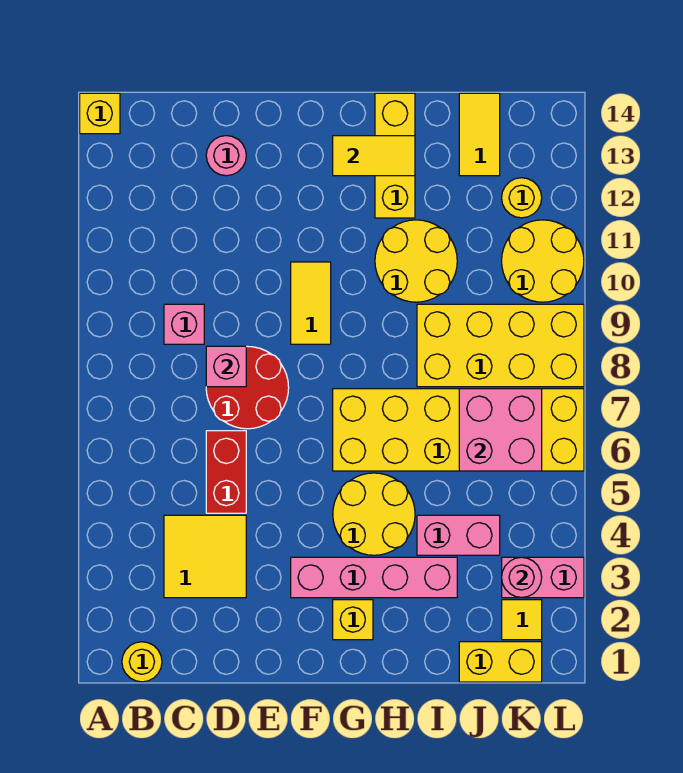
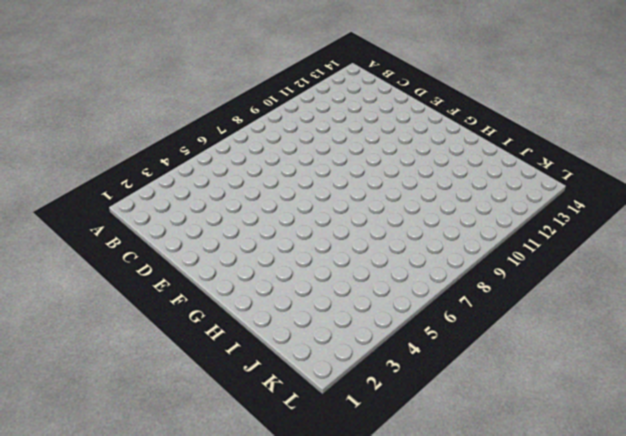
none -> yellow 1x1 brick [80,93,120,134]
none -> yellow 1x1 round brick [122,642,162,682]
none -> yellow 2x2 tile [164,515,246,598]

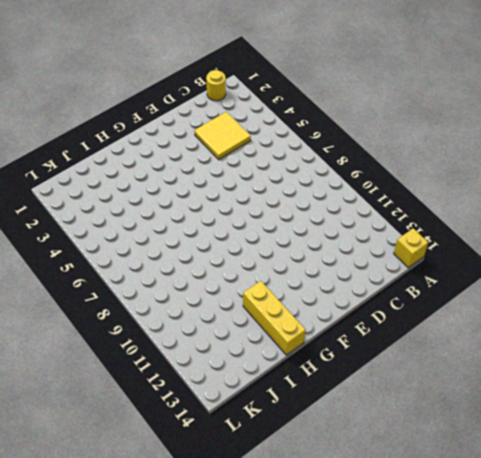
none -> pink 1x1 brick [164,304,204,344]
none -> red 1x2 brick [206,431,246,513]
none -> red 2x2 round brick [206,346,289,429]

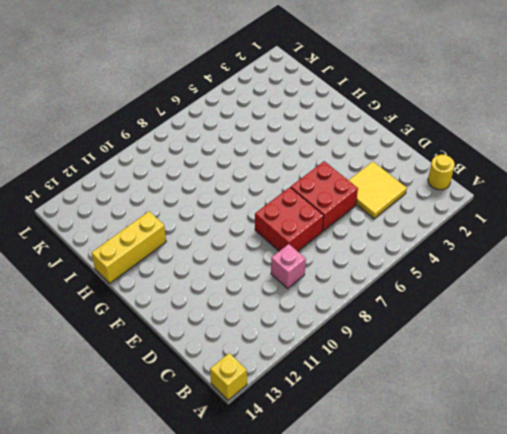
red 2x2 brick [291,161,358,231] -> red 1x2 brick [206,431,246,513]
red 2x2 brick [255,187,324,251] -> red 2x2 round brick [206,346,289,429]
none -> pink 1x1 round brick [206,136,246,176]
none -> pink 1x4 brick [291,557,457,598]
none -> yellow 1x2 tile [291,262,331,344]

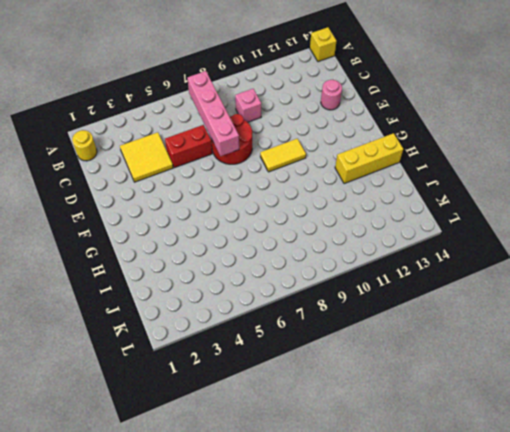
pink 1x4 brick [187,71,239,156] -> pink 1x4 brick moved to [291,557,457,598]
none -> yellow 1x1 brick [333,600,373,640]
none -> yellow 2x2 round brick [333,473,415,555]
none -> yellow 2x6 brick [333,389,584,471]

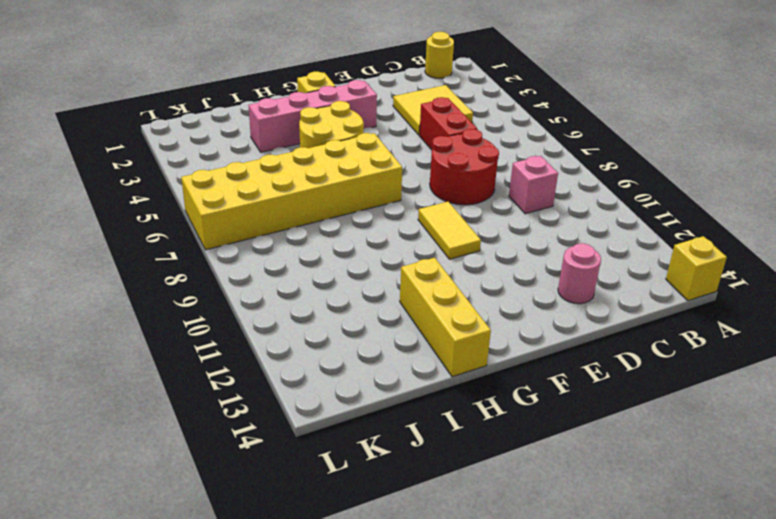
none -> yellow 2x2 round brick [375,220,457,302]
none -> pink 1x2 brick [417,515,500,555]
none -> yellow 2x4 brick [417,304,584,387]

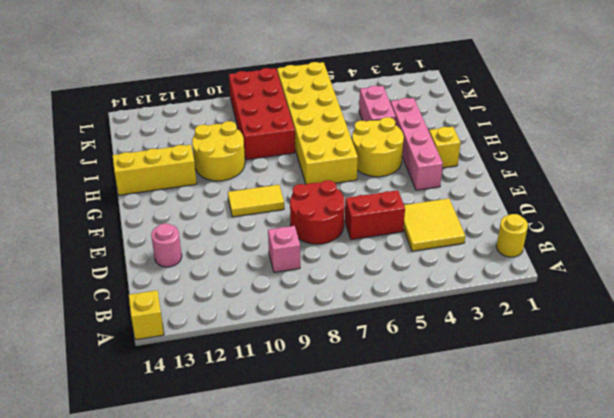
red 2x4 brick [229,68,295,160] -> yellow 2x4 brick [417,304,584,387]
none -> yellow 1x2 brick [459,642,542,682]
none -> yellow 1x2 tile [459,93,500,176]
none -> yellow 1x1 tile [502,600,542,640]

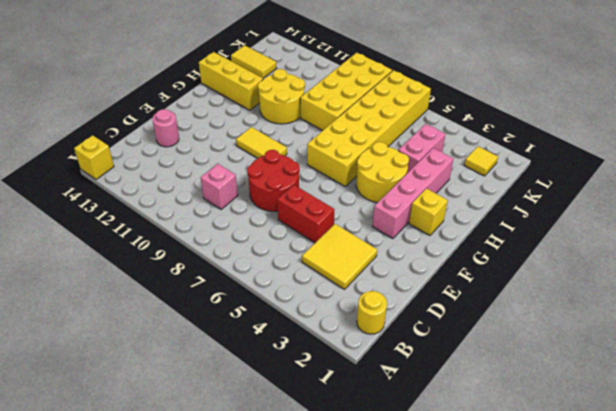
none -> yellow 1x2 brick [459,642,542,682]
none -> pink 1x2 brick [502,557,584,598]
none -> yellow 2x2 round brick [502,220,584,302]

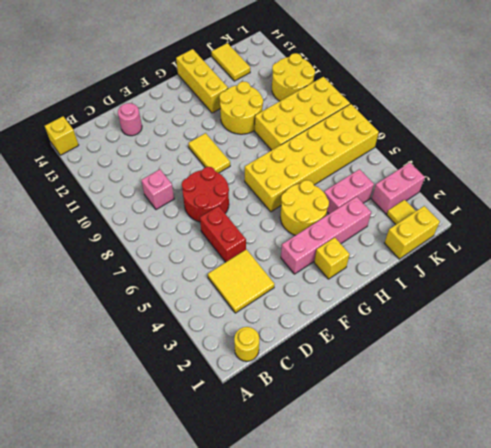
none -> yellow 1x1 round brick [502,178,542,218]
none -> pink 1x1 brick [206,346,246,387]
none -> yellow 1x2 tile [333,136,415,176]

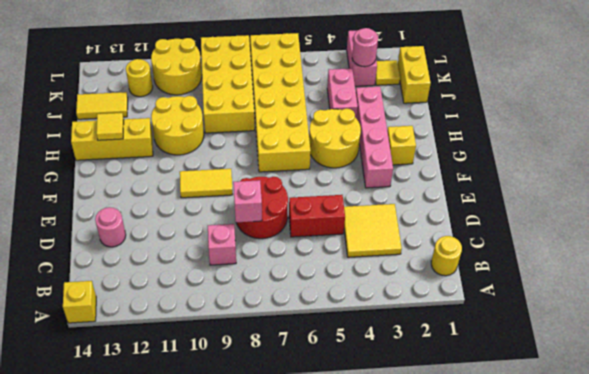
yellow 1x1 tile [96,113,124,140] -> yellow 1x2 tile [333,136,415,176]
none -> pink 2x2 brick [459,389,542,471]

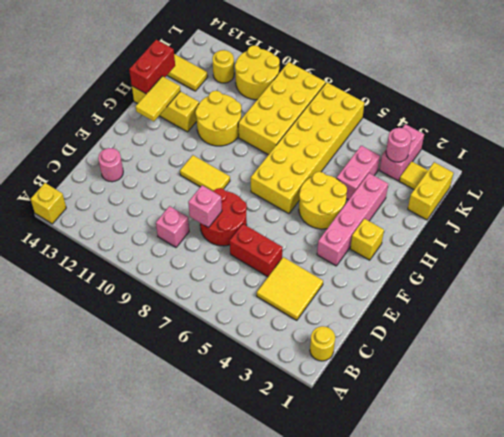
red 1x2 brick [129,40,175,94] -> none
none -> pink 2x2 brick [459,389,542,471]

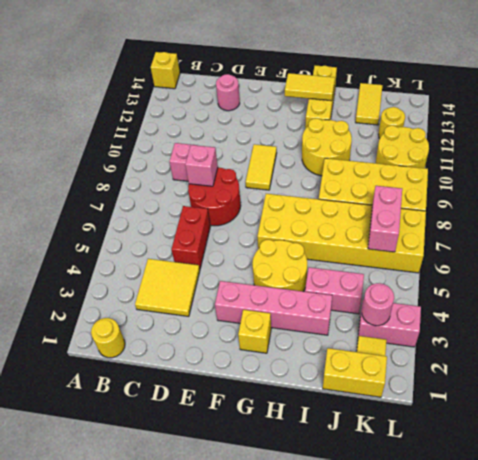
pink 1x2 brick [368,186,402,252] -> pink 2x2 brick [459,389,542,471]

